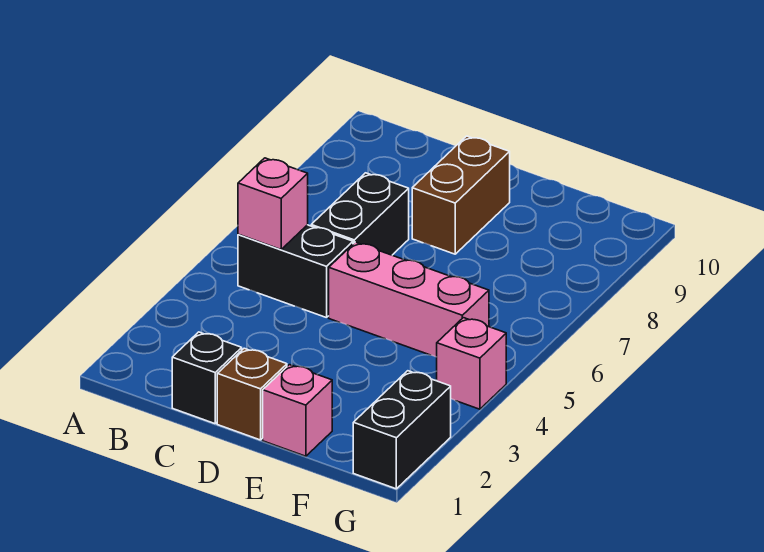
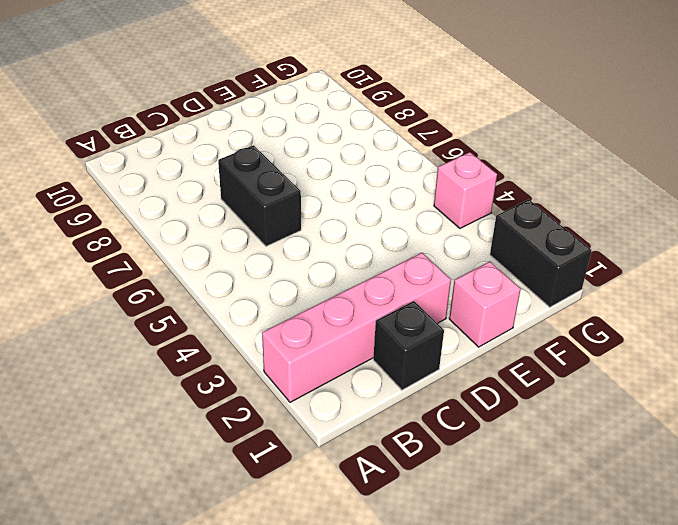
pink 1x4 brick [262,253,451,402] -> none
none -> black 1x2 brick [238,225,353,318]
none -> brown 1x1 brick [217,348,287,440]

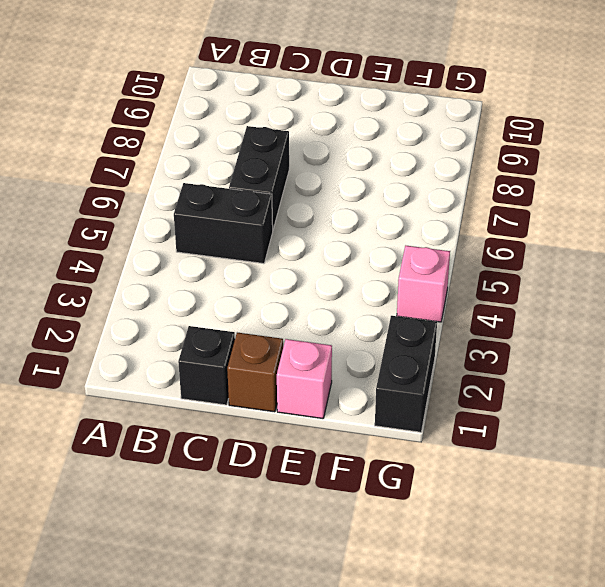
none -> pink 1x3 brick [329,242,489,357]
none -> brown 1x2 brick [412,136,510,254]

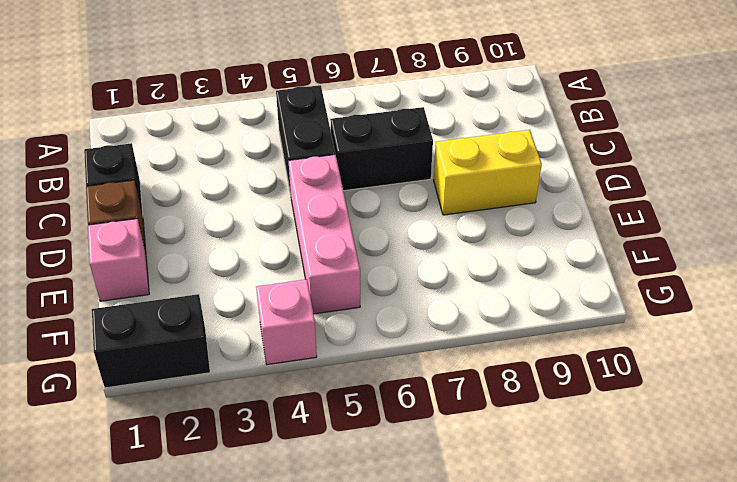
yellow 1x2 brick [434,130,542,215] -> brown 1x2 brick [412,136,510,254]
none -> pink 1x1 brick [238,158,308,249]

